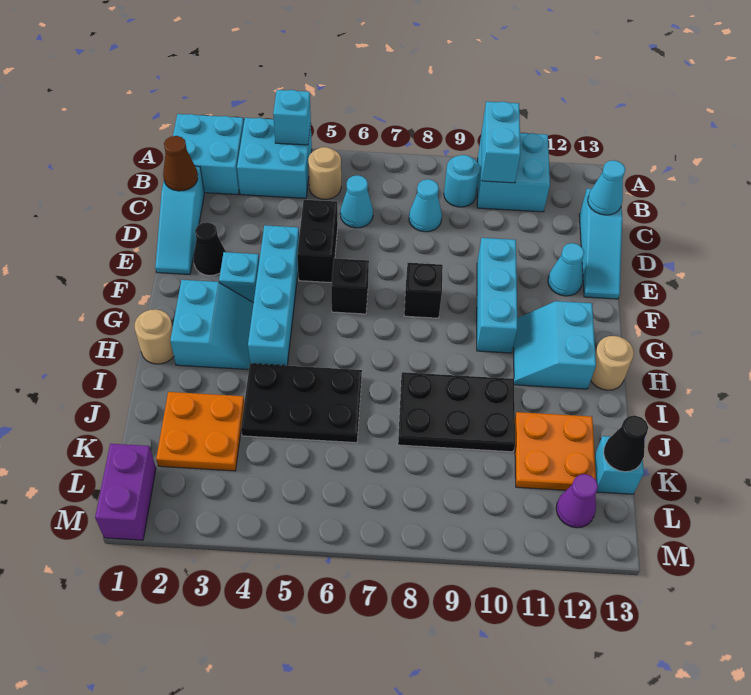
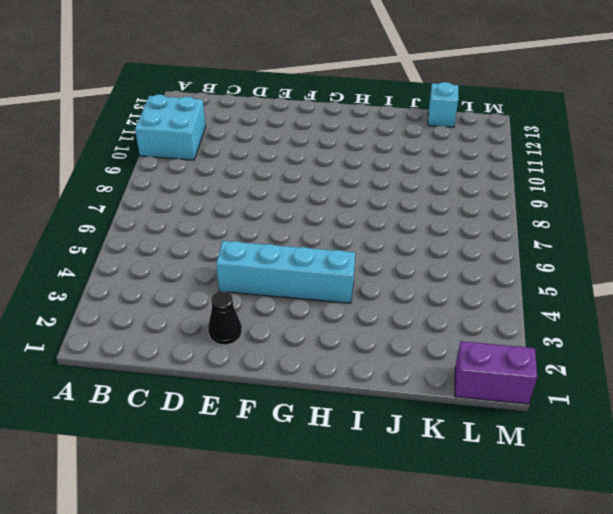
none -> cyan 2x2 brick [173,114,244,195]
none -> cyan 2x2 brick [237,118,312,198]
none -> tan 1x1 round brick [308,147,341,199]
none -> cyan 1x1 round brick [444,155,480,207]

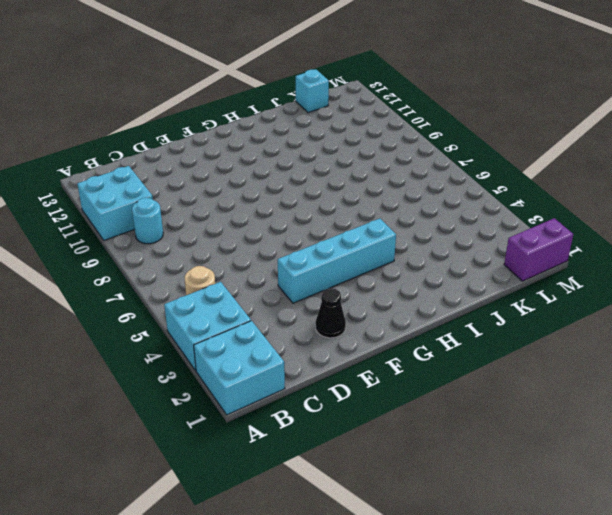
none -> cyan 1x3 slope [155,166,204,274]
none -> cyan 1x1 cone [340,175,373,228]
none -> cyan 1x1 cone [409,179,442,232]
none -> cyan 1x3 slope [579,189,622,299]

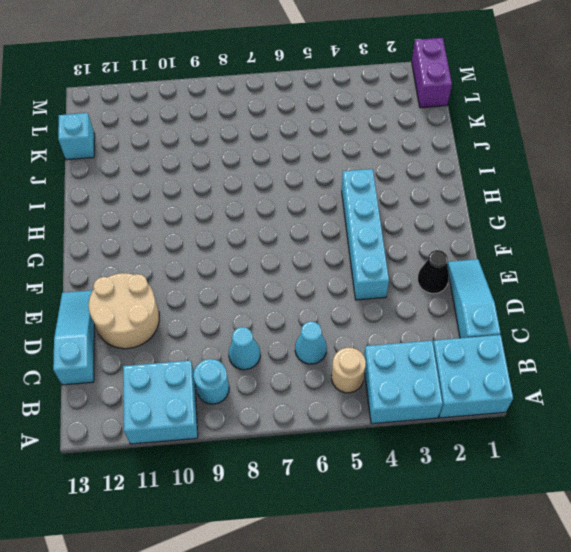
tan 2x2 round brick [89,273,159,349] -> cyan 1x1 cone [548,243,584,296]
none -> black 1x2 brick [297,200,338,283]
none -> cyan 1x3 brick [477,238,517,353]
none -> cyan 1x1 brick [219,252,259,303]
none -> black 1x1 brick [331,258,369,314]

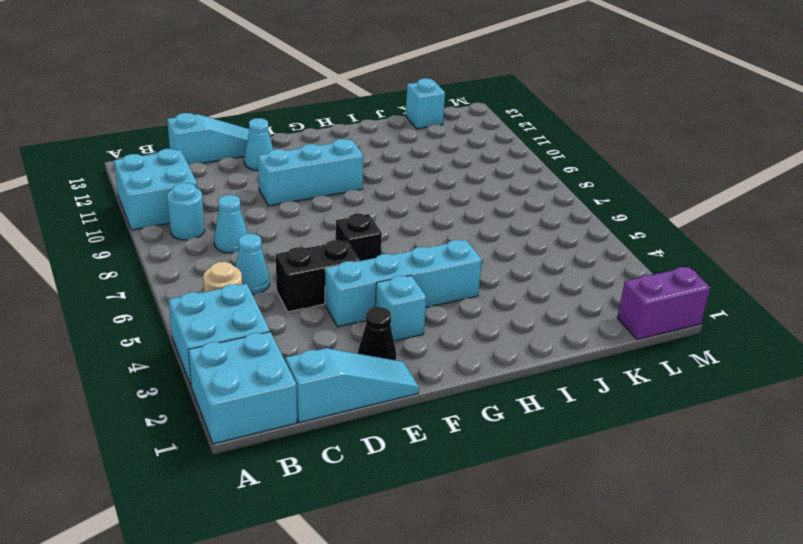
none -> black 1x1 brick [404,263,443,318]
none -> cyan 2x2 slope [170,280,254,369]
none -> cyan 2x2 slope [513,301,596,389]
none -> tan 1x1 round brick [135,309,174,364]

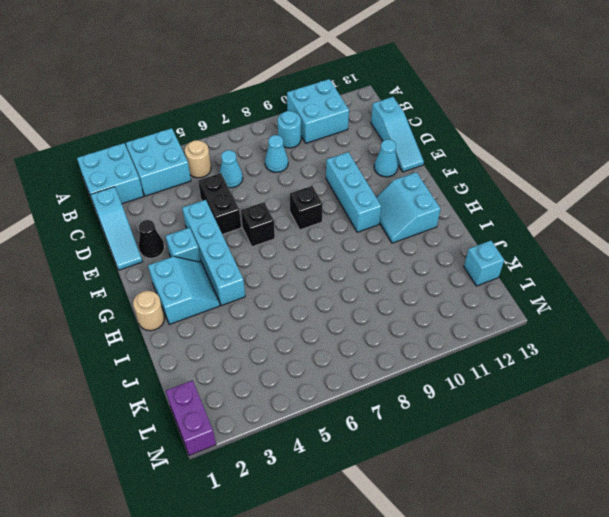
none -> tan 1x1 round brick [591,336,634,390]
none -> black 2x3 plate [241,363,362,443]
none -> black 2x3 plate [398,372,515,452]
none -> orange 2x2 plate [156,392,244,471]

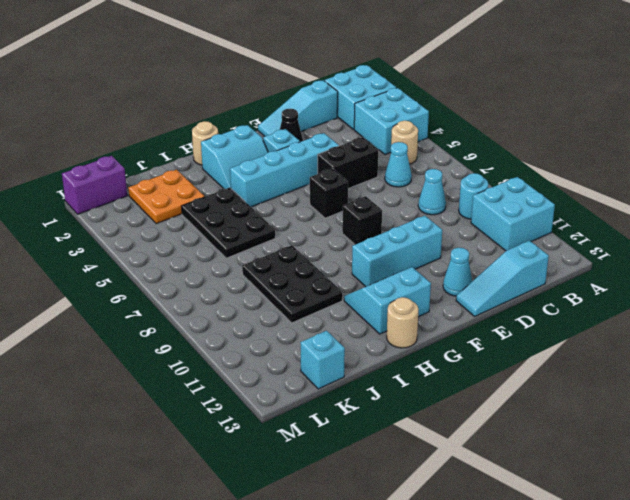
none -> orange 2x2 plate [515,412,596,490]
none -> purple 1x1 cone [556,474,598,528]
none -> cyan 1x1 brick [273,90,311,145]
none -> cyan 1x2 brick [482,102,520,183]

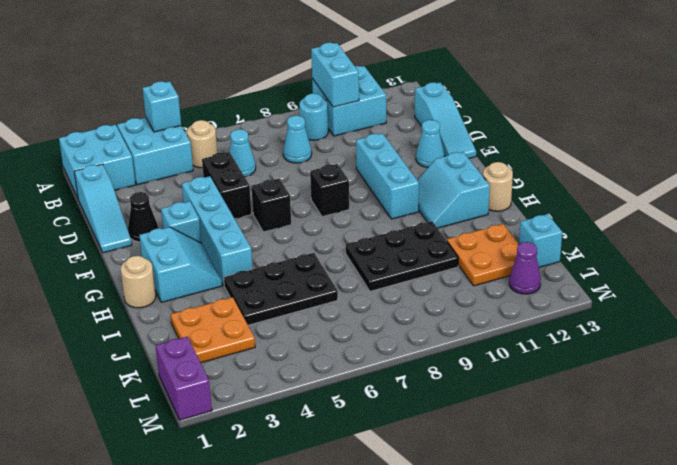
none -> brown 1x1 cone [163,136,198,191]
none -> cyan 1x1 cone [588,160,625,215]
none -> black 1x1 cone [604,415,648,472]

